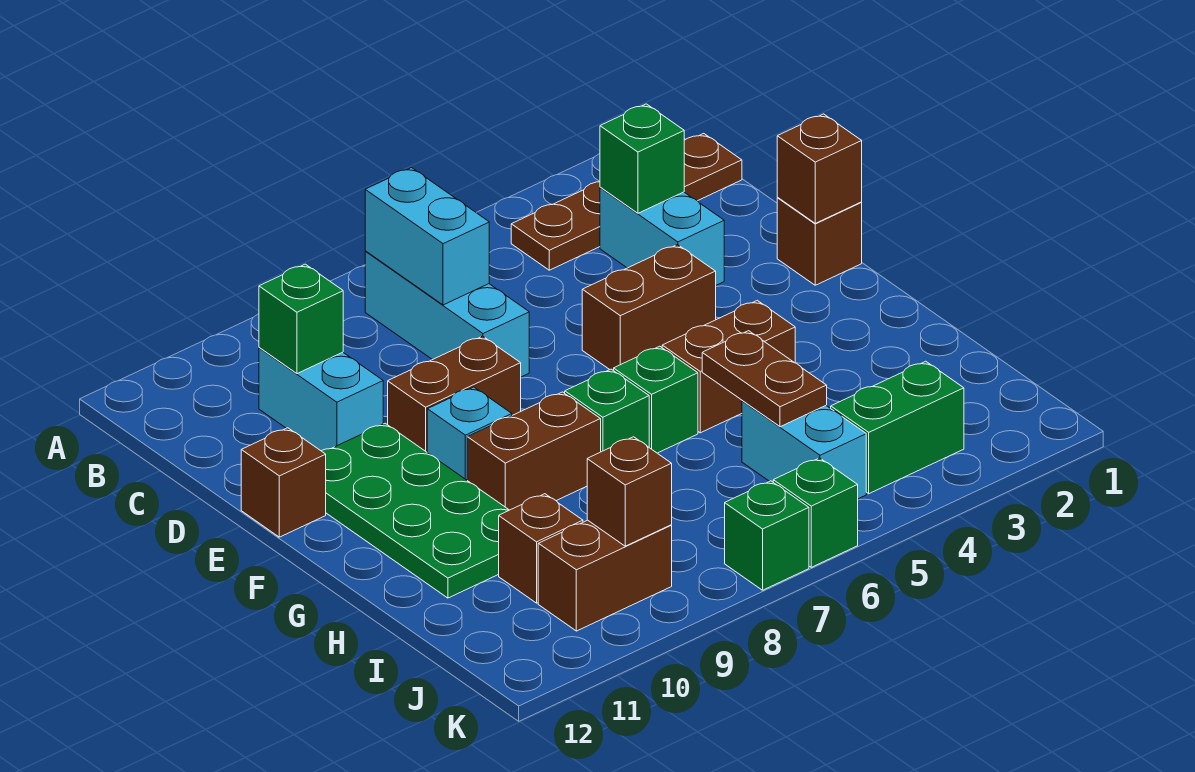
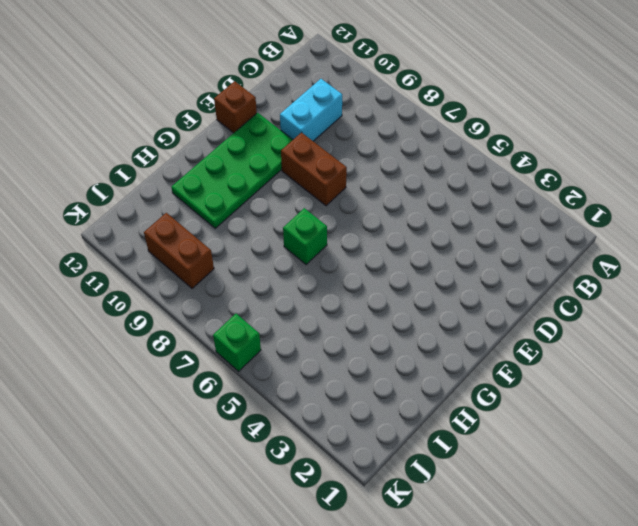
none -> brown 1x4 plate [511,134,742,270]
none -> cyan 1x3 brick [365,251,529,377]
none -> cyan 1x2 brick [600,187,724,285]

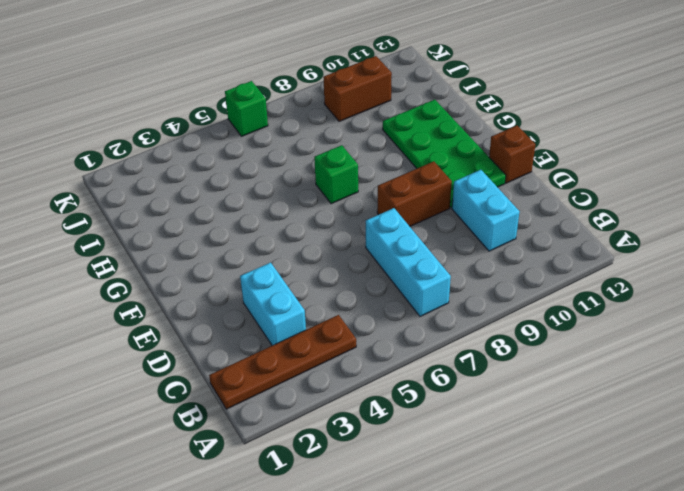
none -> brown 1x1 brick [777,198,862,285]
none -> brown 1x2 brick [582,245,716,371]
none -> cyan 1x1 brick [427,387,512,480]

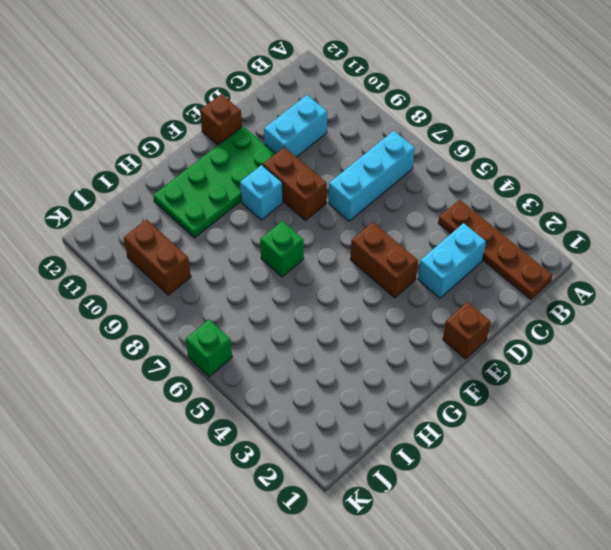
none -> brown 1x2 brick [662,300,795,433]
none -> green 1x1 brick [614,346,698,453]
none -> brown 1x2 brick [467,392,601,510]

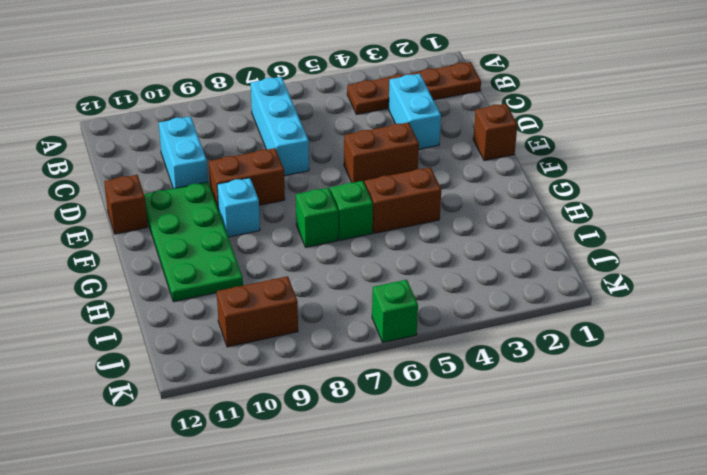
none -> brown 1x2 brick [467,392,601,510]
none -> cyan 1x2 brick [742,401,866,499]
none -> brown 1x1 brick [499,494,583,603]

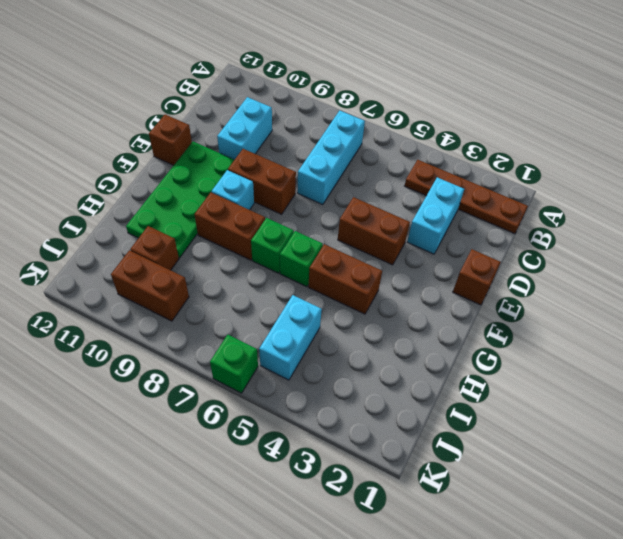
none -> green 1x2 brick [831,361,964,494]
none -> green 1x1 brick [725,481,809,590]
none -> cyan 1x2 brick [365,168,489,305]

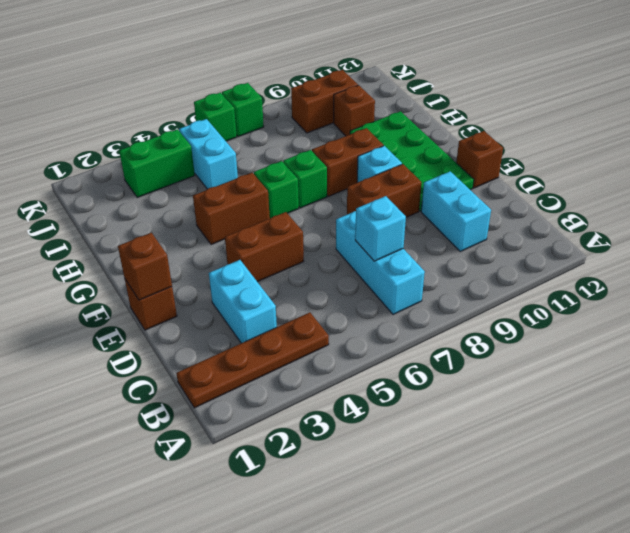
cyan 1x1 brick [355,196,406,261] -> cyan 1x2 brick [365,168,489,305]
none -> green 1x1 brick [600,104,684,213]
none -> green 1x1 brick [259,264,343,374]
none -> brown 1x2 plate [702,331,827,427]

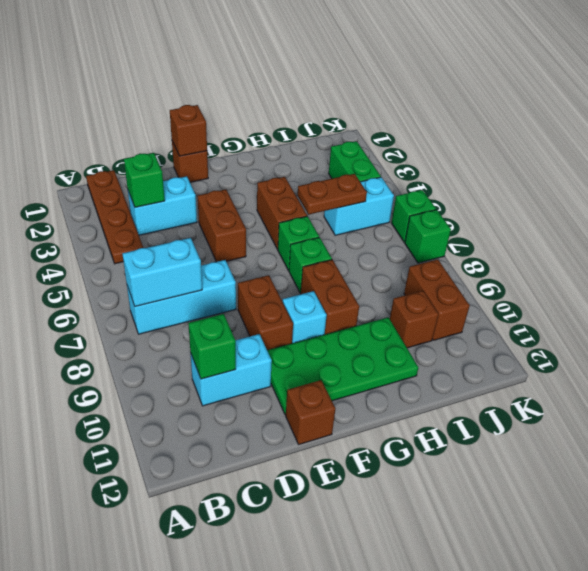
none -> brown 1x1 brick [587,437,672,546]

